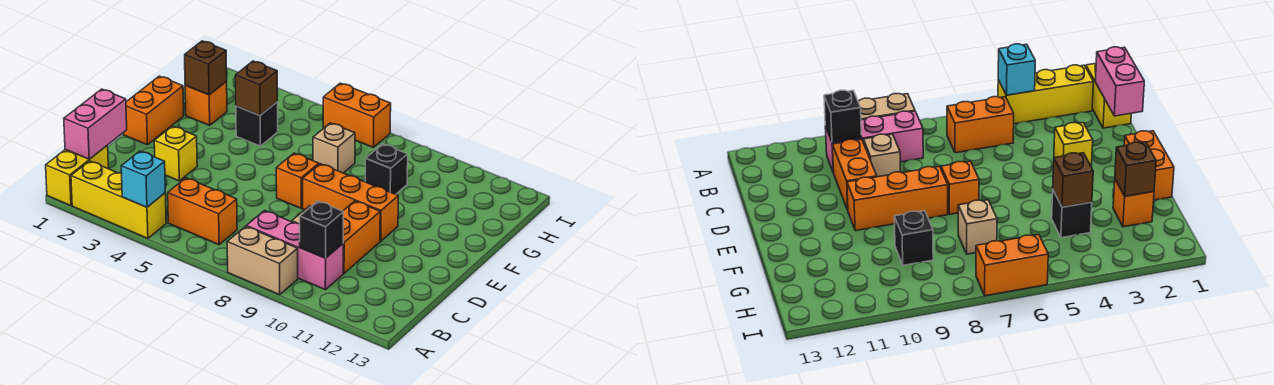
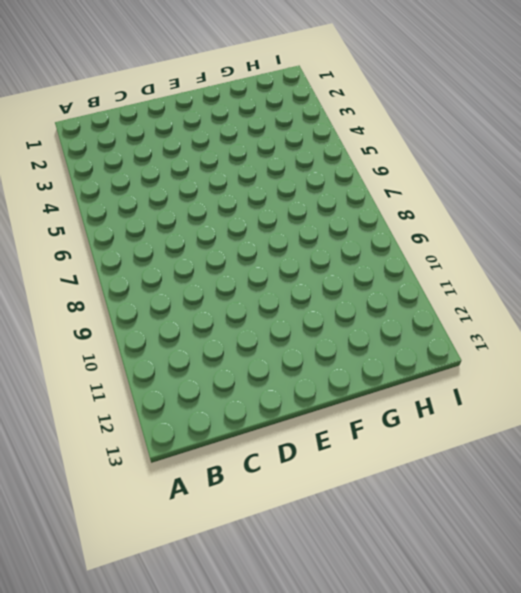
none -> yellow 1x2 brick [46,145,109,206]
none -> yellow 1x3 brick [71,161,166,238]
none -> tan 1x2 brick [227,226,298,295]

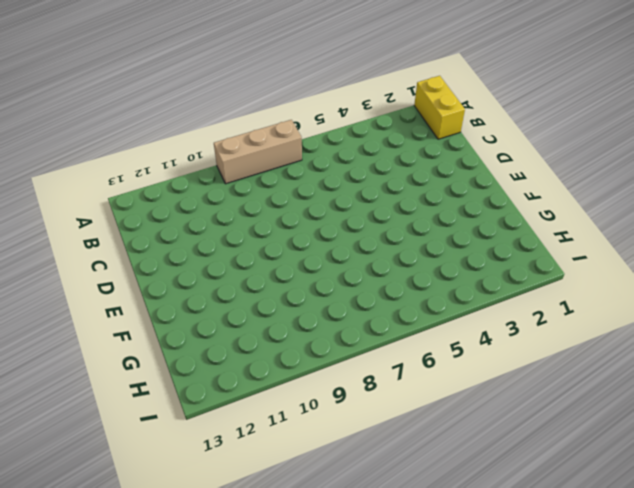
tan 1x3 brick [214,120,302,184] -> tan 1x2 brick [227,226,298,295]
none -> yellow 1x3 brick [71,161,166,238]
none -> orange 1x2 brick [168,178,237,245]
none -> pink 1x3 brick [246,211,343,290]

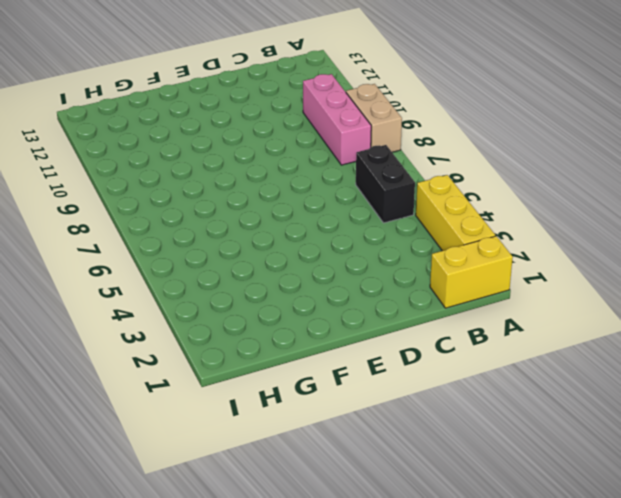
black 1x2 brick [356,145,415,223] -> orange 1x2 brick [168,178,237,245]
none -> tan 1x1 brick [863,134,901,177]
none -> orange 1x2 brick [343,201,380,273]
none -> yellow 1x1 brick [154,126,197,181]

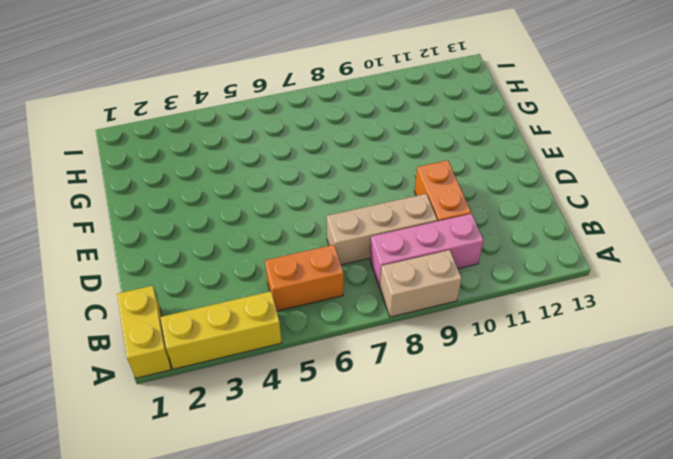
tan 1x3 brick [327,194,437,265] -> tan 1x1 brick [863,134,901,177]
none -> yellow 1x1 brick [154,126,197,181]
none -> orange 1x2 brick [124,76,184,145]
none -> orange 1x1 brick [276,153,319,208]

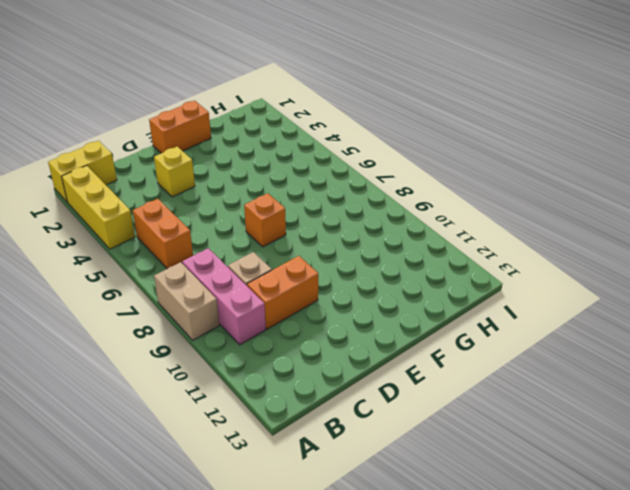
none -> orange 1x3 brick [303,164,398,241]
none -> orange 1x1 brick [185,82,227,125]
none -> black 1x1 brick [236,102,278,146]

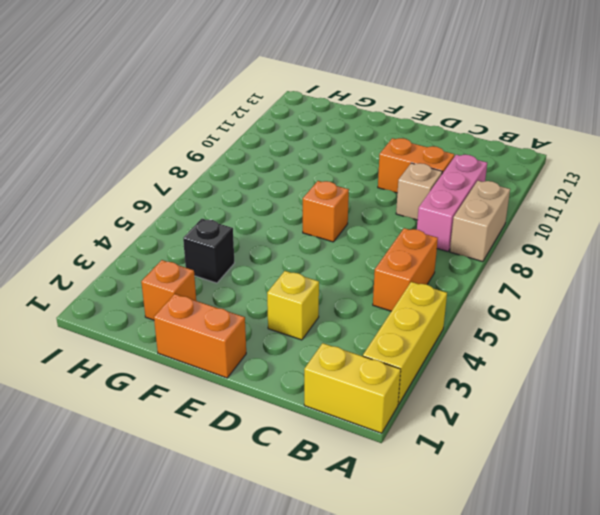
none -> orange 1x3 brick [303,164,398,241]
none -> tan 1x1 brick [313,123,355,173]
none -> black 1x1 brick [365,144,408,194]

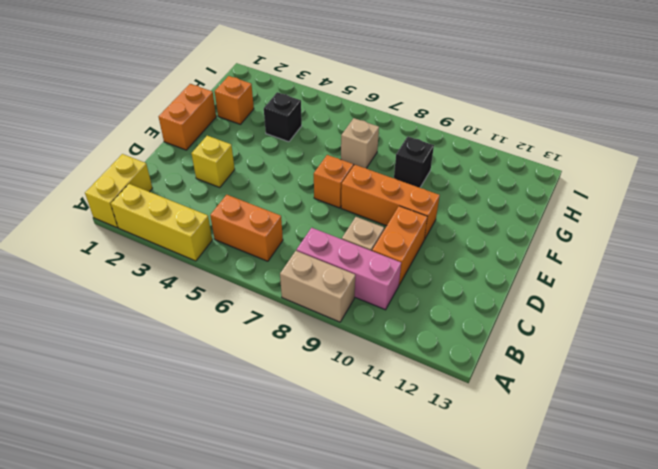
none -> orange 1x2 brick [323,83,391,147]
none -> cyan 1x1 brick [121,151,165,207]
none -> pink 1x2 brick [64,89,127,159]

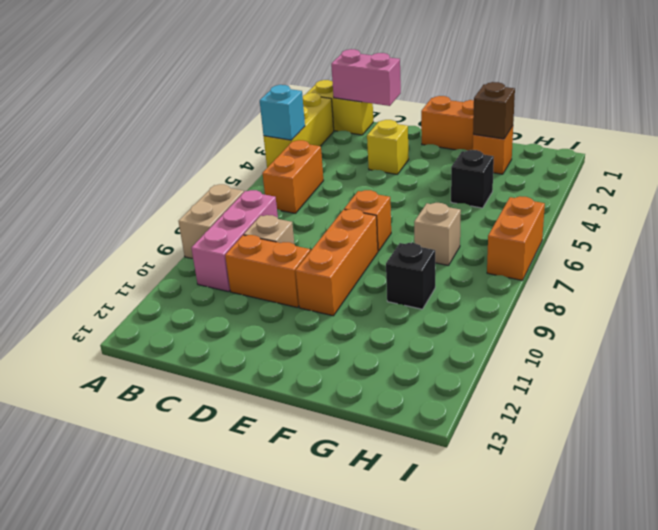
none -> black 1x1 brick [300,201,343,258]
none -> brown 1x1 brick [235,61,277,115]

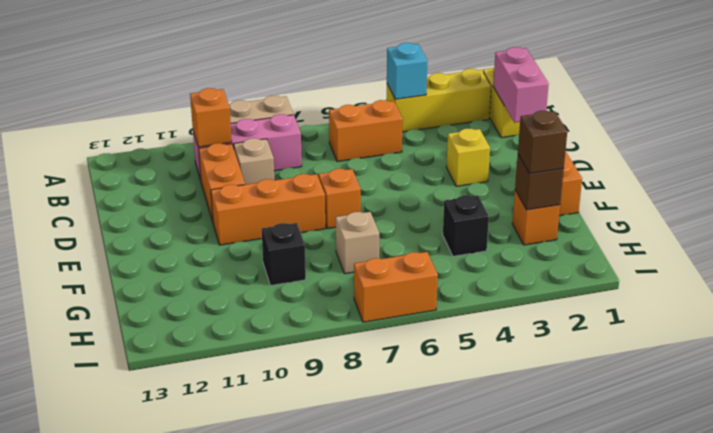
orange 1x1 brick [190,88,232,147] -> black 1x1 brick [300,201,343,258]
brown 1x1 brick [518,111,567,174] -> brown 1x1 brick moved to [235,61,277,115]

